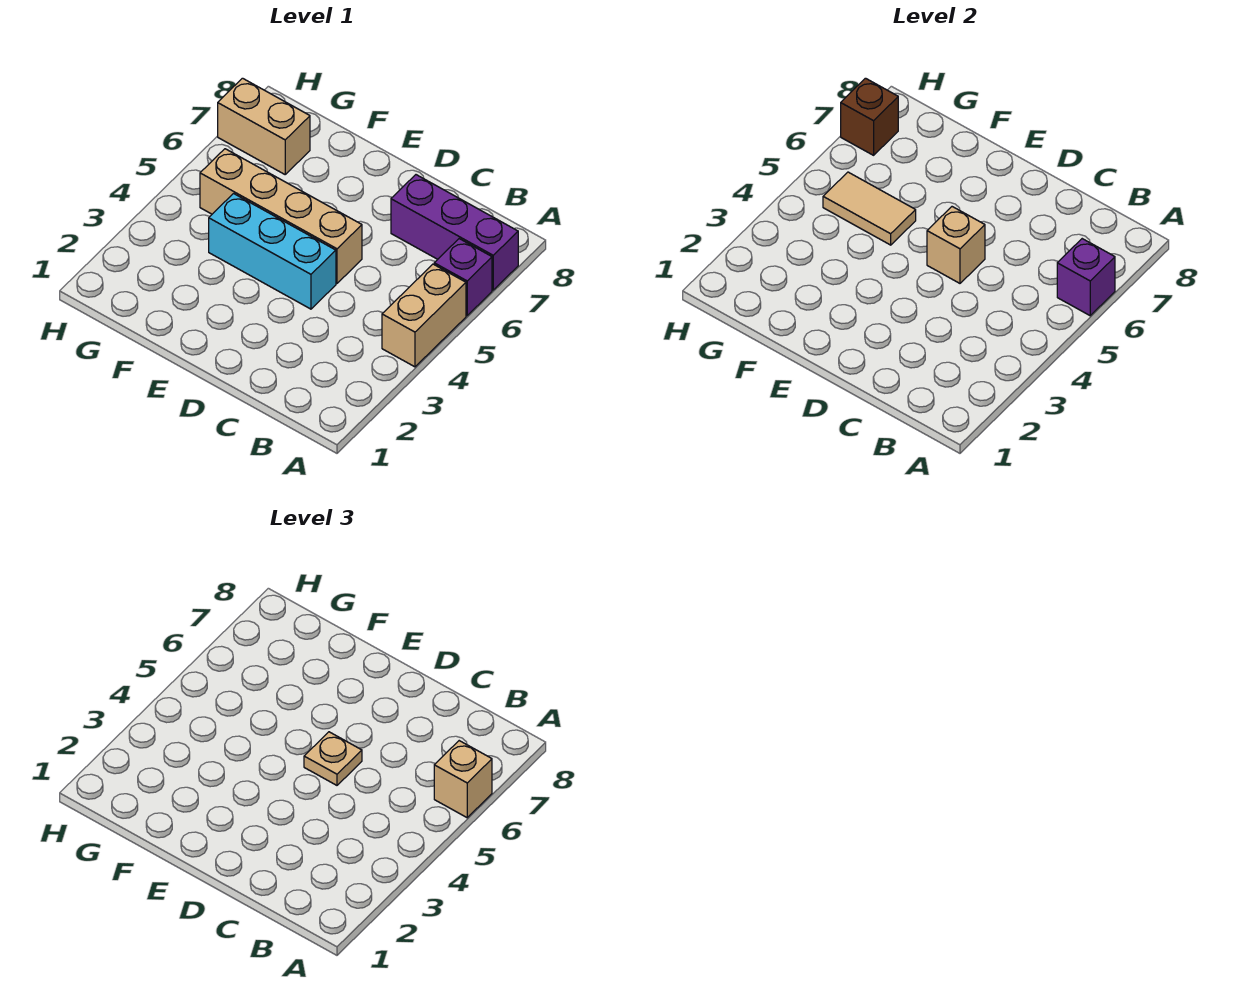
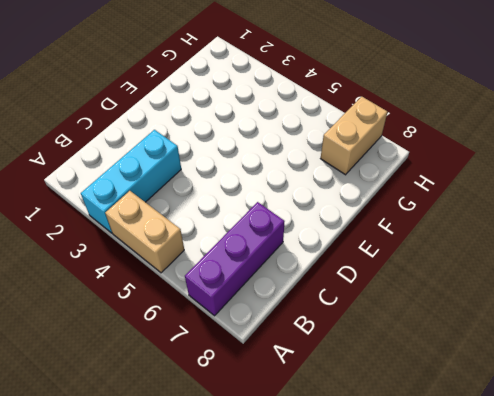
cyan 1x3 brick [81,130,181,233] -> cyan 1x3 brick moved to [209,194,336,309]
none -> purple 1x1 brick [434,239,492,316]
none -> tan 1x4 brick [200,149,362,283]
none -> purple 1x1 brick [1057,239,1115,316]

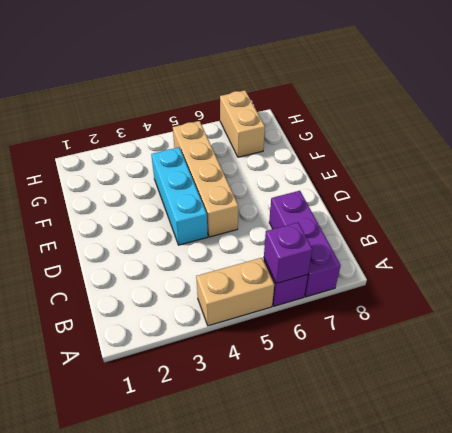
none -> tan 1x1 brick [927,207,985,283]
none -> tan 1x2 tile [823,172,916,245]
none -> brown 1x1 brick [841,78,898,155]

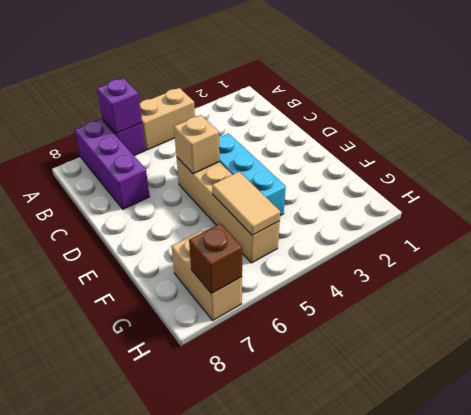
none -> tan 1x1 brick [434,741,492,818]
none -> tan 1x1 plate [304,732,362,785]

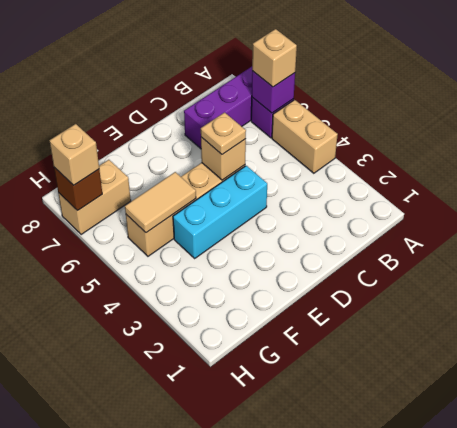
tan 1x1 brick [50,124,99,185] -> none

